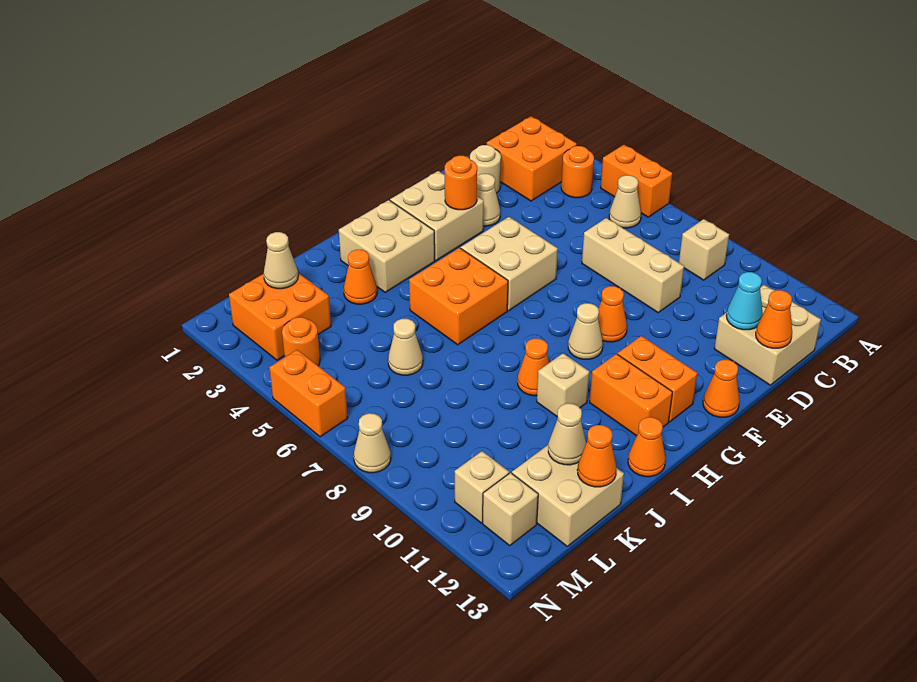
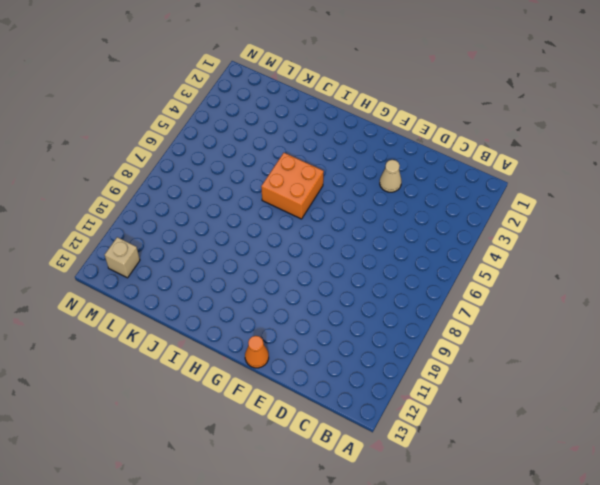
none -> orange 1x2 brick [601,145,672,217]
none -> orange 2x2 brick [487,116,577,201]
none -> orange 1x1 round brick [561,146,594,198]
none -> tan 1x1 cone [609,175,641,228]

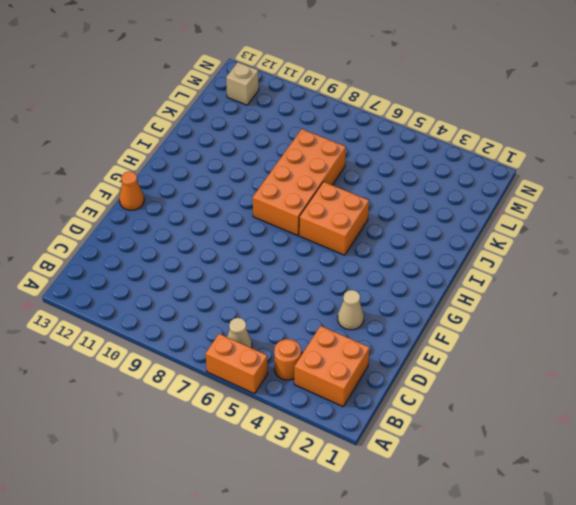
orange 2x4 brick [253,129,346,236] -> none
none -> tan 1x1 brick [679,219,729,280]
none -> tan 2x2 brick [714,285,821,385]
none -> tan 1x1 round brick [470,145,501,193]
none -> tan 1x3 brick [582,218,684,313]

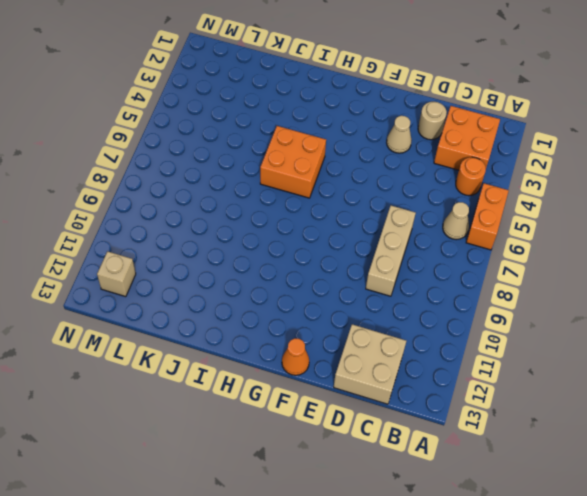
none -> tan 1x1 brick [679,219,729,280]
none -> tan 2x2 brick [390,171,484,261]
none -> tan 2x2 brick [461,217,558,311]
none -> orange 1x1 cone [598,286,627,342]

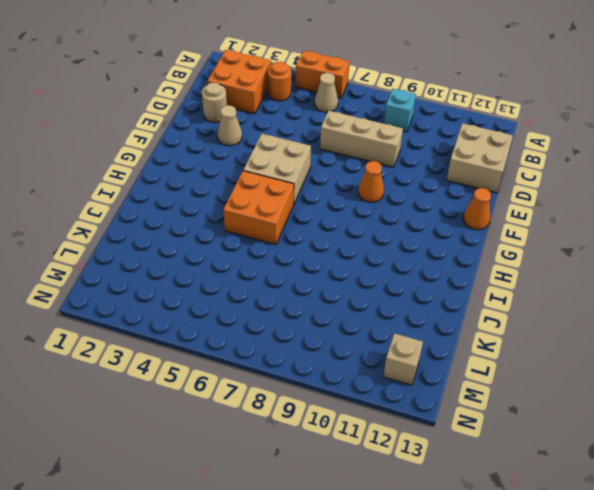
cyan 1x1 brick [384,89,416,132] -> tan 1x1 brick [679,219,729,280]
none -> tan 2x2 brick [390,171,484,261]
none -> tan 1x1 cone [568,303,603,359]
none -> orange 1x2 brick [618,336,697,422]
none -> tan 2x2 brick [339,200,435,292]

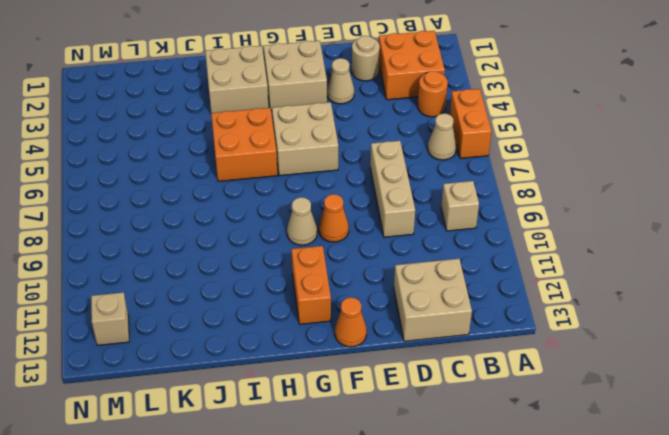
none -> orange 1x2 brick [590,354,672,436]
none -> orange 1x1 cone [518,338,549,396]
none -> tan 1x1 brick [537,353,589,416]
none -> orange 1x1 cone [628,417,666,477]

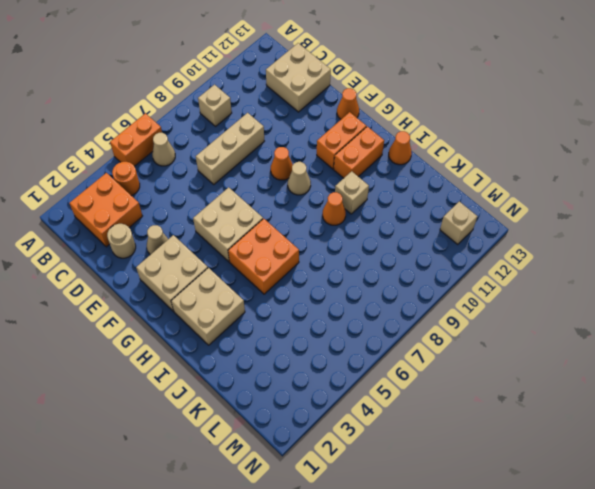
none -> orange 1x1 cone [344,250,377,304]
none -> tan 1x1 cone [388,319,423,375]
none -> tan 2x2 brick [512,445,624,546]
none -> orange 2x2 brick [229,273,331,360]

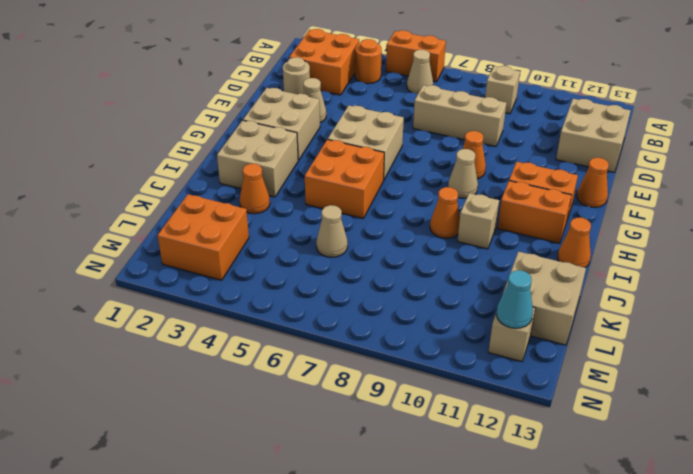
cyan 1x1 cone [496,270,533,328] -> cyan 1x1 cone moved to [726,272,763,330]
none -> orange 1x1 round brick [282,317,320,366]
none -> tan 1x1 brick [455,451,509,523]
none -> orange 1x2 brick [269,350,348,437]
none -> tan 1x1 cone [354,413,391,473]

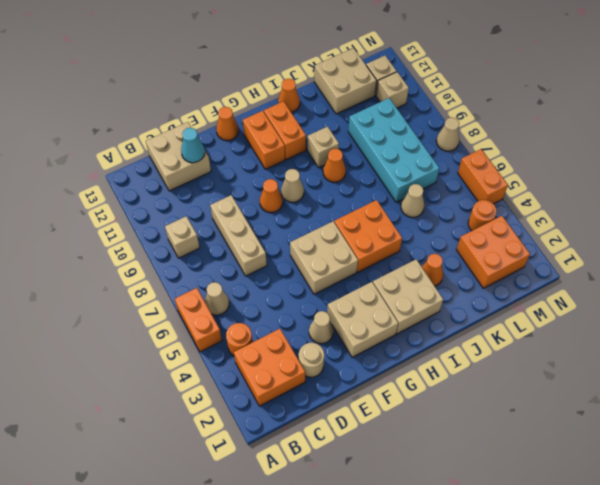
cyan 2x4 brick [348,98,439,202] -> none
none -> orange 1x1 cone [756,290,792,348]
none -> orange 1x1 round brick [445,156,477,210]
none -> tan 1x1 cone [548,403,586,465]
none -> orange 1x1 cone [577,425,616,487]

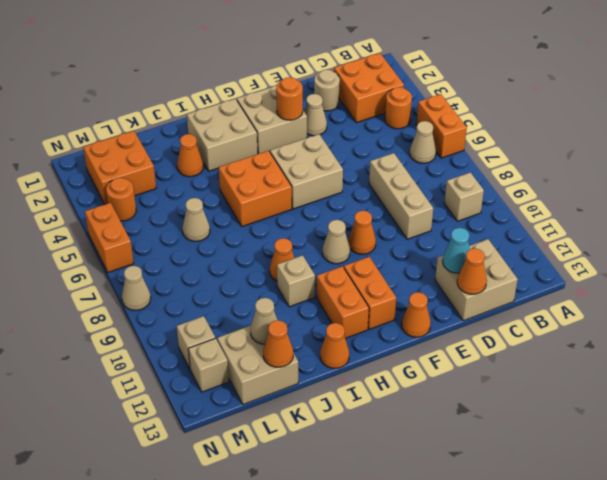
none -> tan 1x1 cone [264,232,298,289]

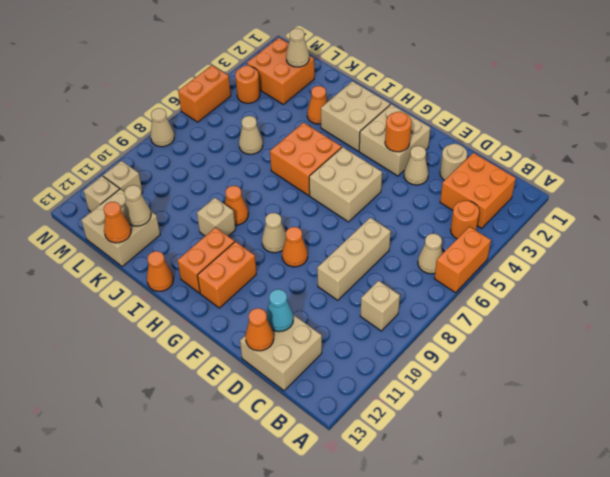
none -> orange 1x1 cone [703,360,739,417]

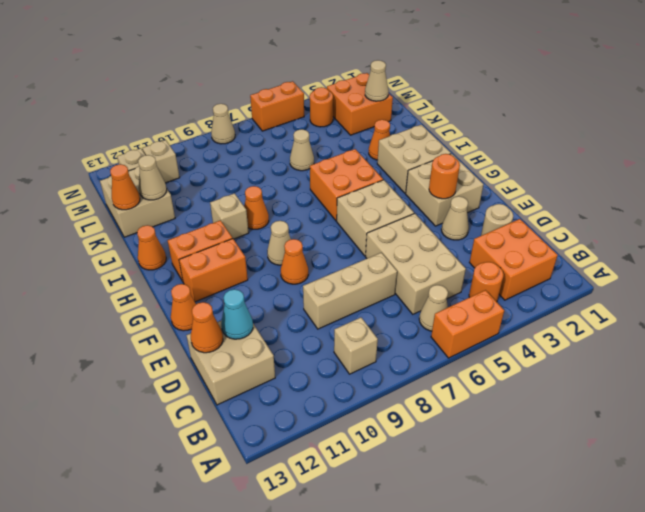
tan 2x3 brick [366,214,466,314] -> none

